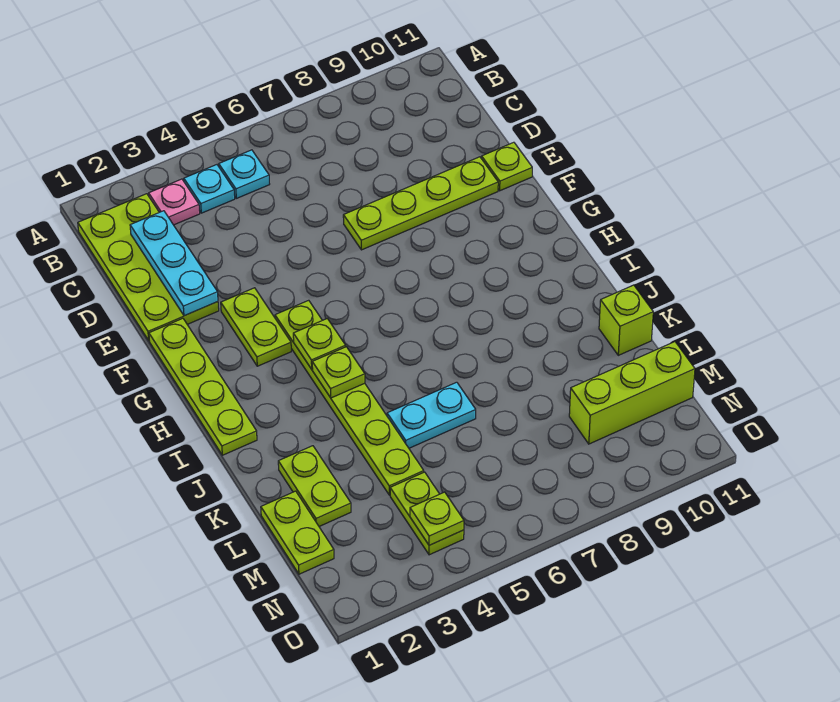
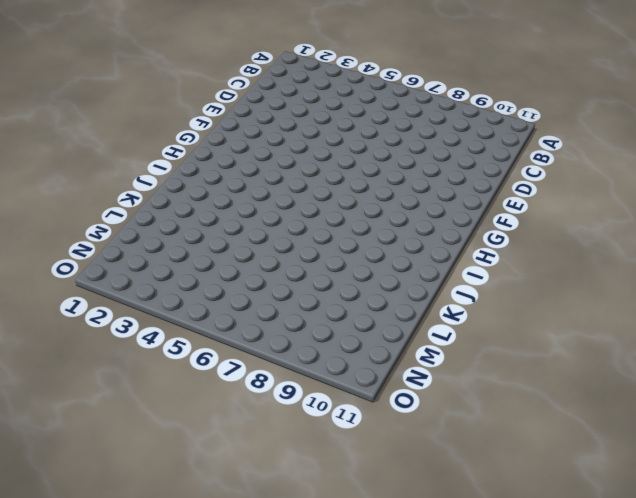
none -> lime 2x4 plate [78,194,219,340]
none -> pink 1x1 plate [149,179,200,225]
none -> cyan 1x1 plate [184,165,235,213]

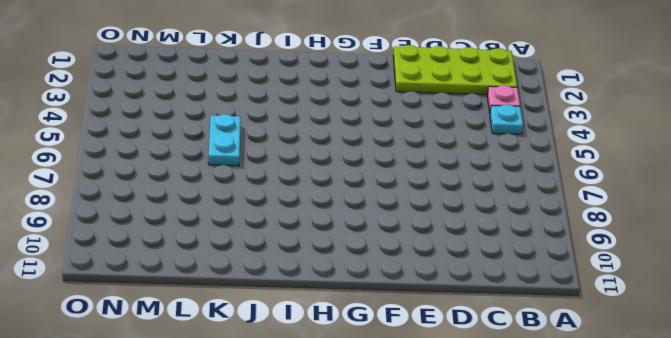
none -> cyan 1x1 plate [219,150,270,198]
none -> lime 1x4 plate [343,157,498,250]
none -> lime 1x1 plate [482,142,532,191]

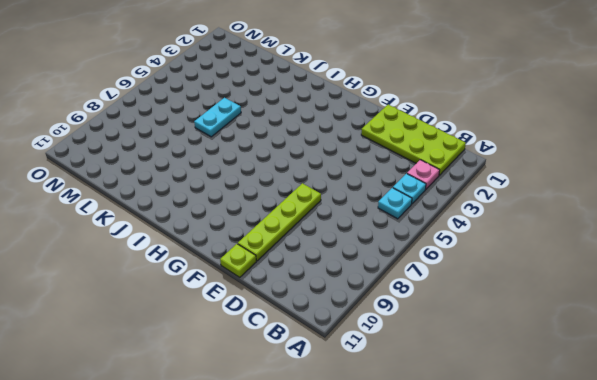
none -> lime 1x4 plate [149,318,257,455]
none -> lime 1x2 plate [221,288,291,366]
none -> lime 1x6 plate [275,300,424,495]

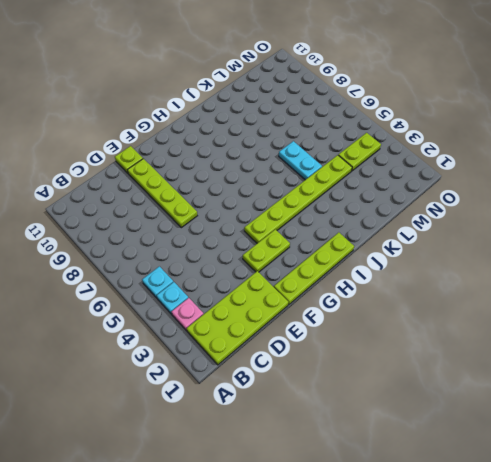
none -> lime 1x2 plate [278,446,351,526]
none -> lime 1x1 brick [599,285,653,355]
none -> lime 1x2 plate [261,491,334,574]

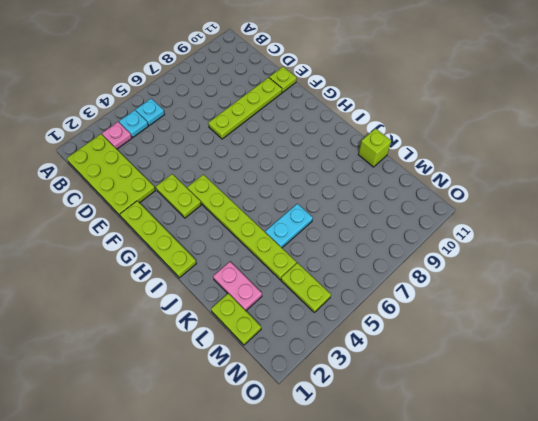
pink 1x2 plate [213,262,262,311] -> lime 1x2 plate [278,446,351,526]
none -> lime 1x3 brick [569,342,695,444]
none -> cyan 1x3 plate [130,211,218,316]
none -> lime 1x1 plate [293,319,346,369]

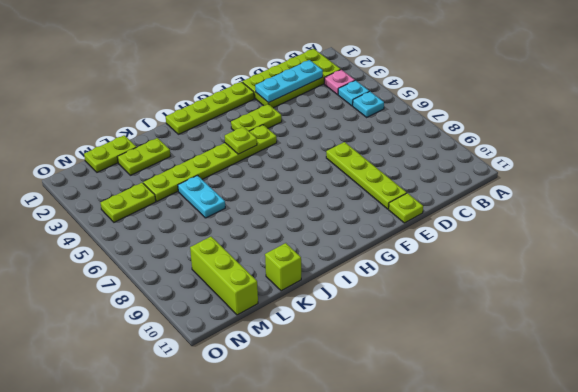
none -> lime 1x1 plate [312,347,365,398]
none -> lime 1x1 plate [410,492,464,545]

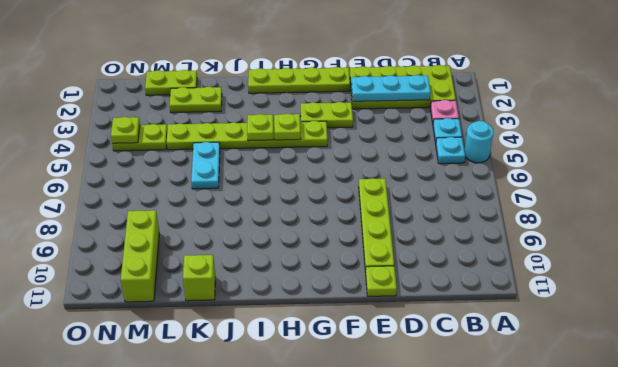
cyan 1x1 round brick [464,121,493,163] -> none

